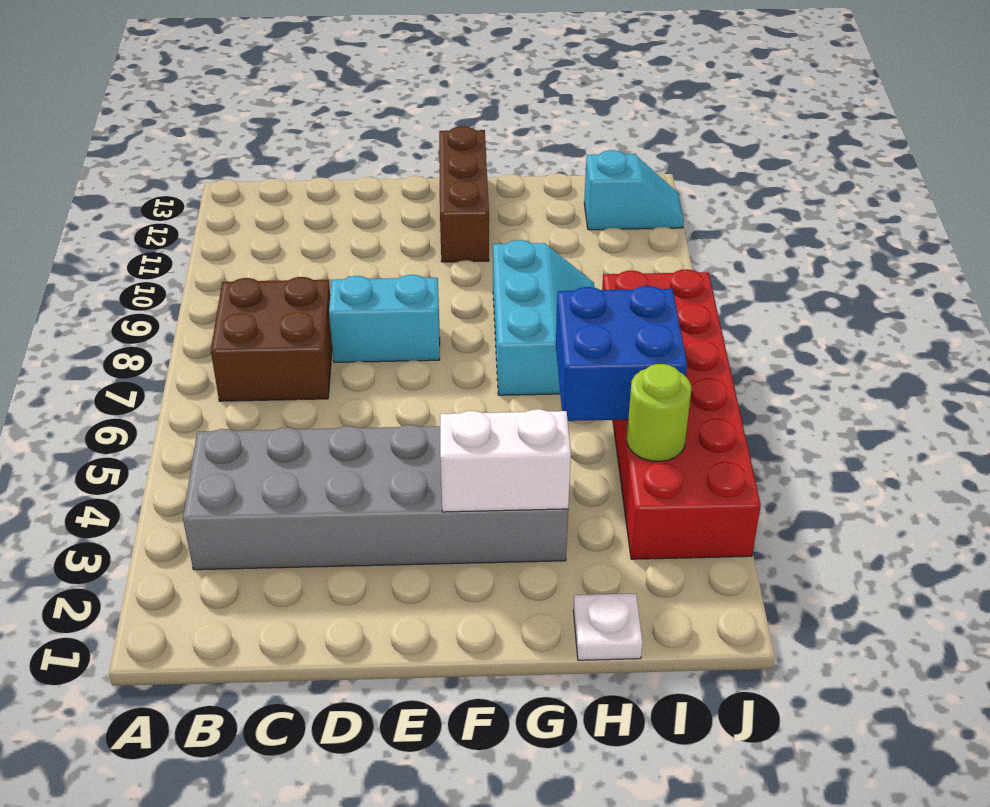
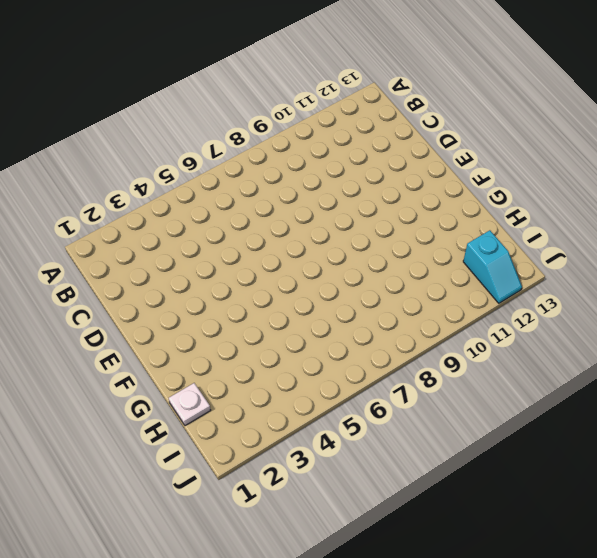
none -> grey 2x6 brick [183,425,568,570]
none -> brown 2x2 brick [211,277,332,401]

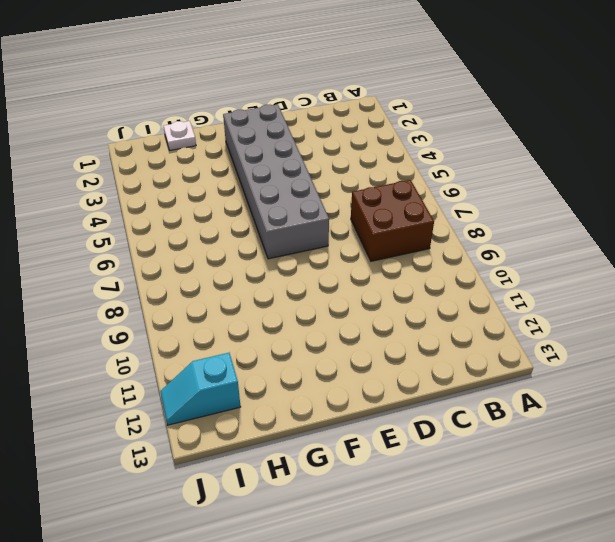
grey 2x6 brick [223,104,329,259] -> grey 2x6 brick turned to [183,425,568,570]
none -> cyan 1x2 brick [329,275,440,362]
none -> brown 1x3 brick [439,126,489,262]

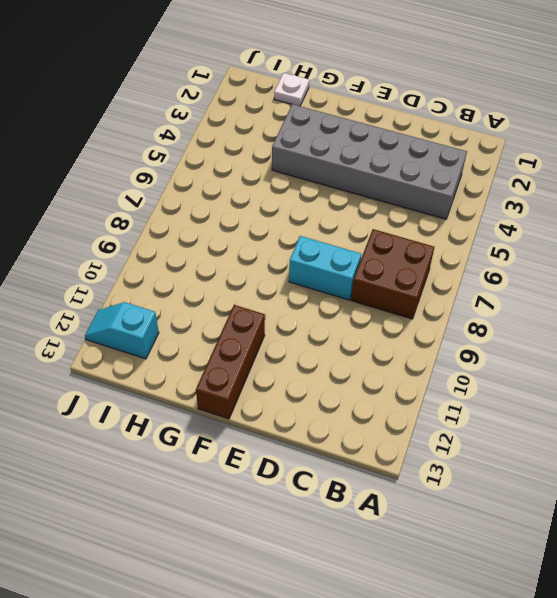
none -> cyan 2x3 slope [493,240,595,395]
none -> red 2x6 brick [602,269,761,559]

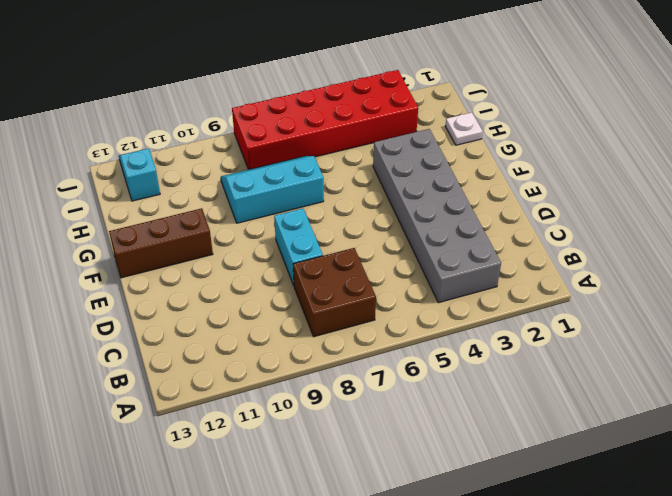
none -> white 1x2 brick [440,409,571,512]
none -> blue 2x2 brick [556,286,687,421]

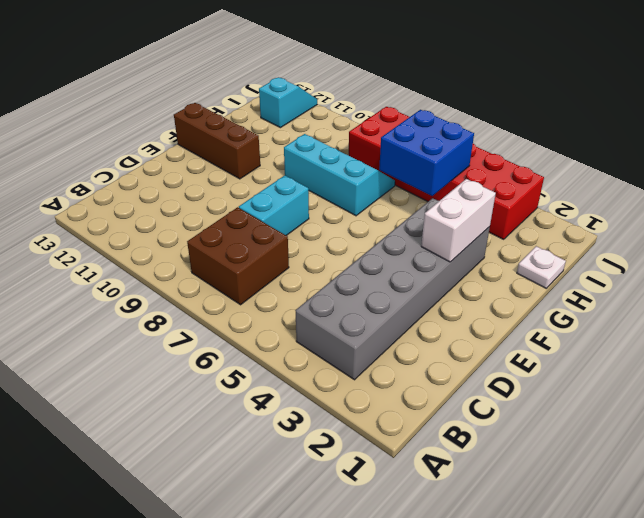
none -> lime 1x1 round brick [627,364,691,462]

